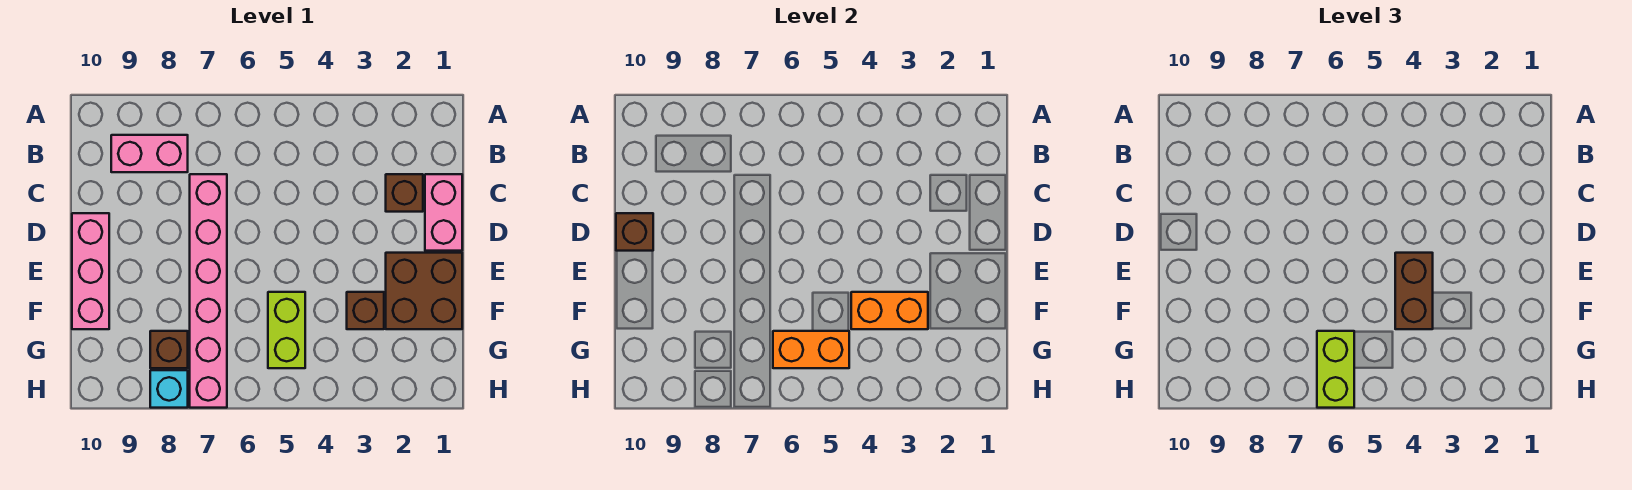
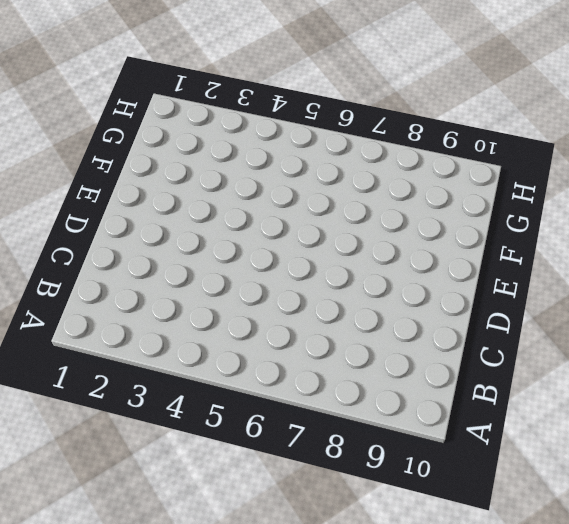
none -> pink 1x2 brick [111,135,188,172]
none -> pink 1x2 brick [425,174,462,251]
none -> brown 1x1 brick [386,174,423,212]

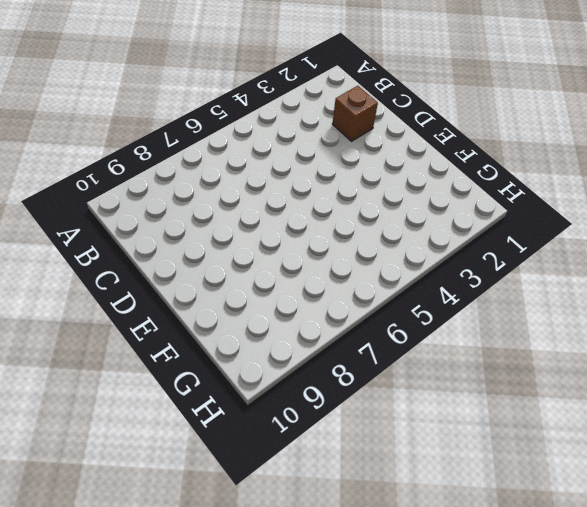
none -> pink 1x2 brick [111,135,188,172]
none -> pink 1x2 brick [425,174,462,251]
none -> pink 1x6 brick [190,174,227,408]

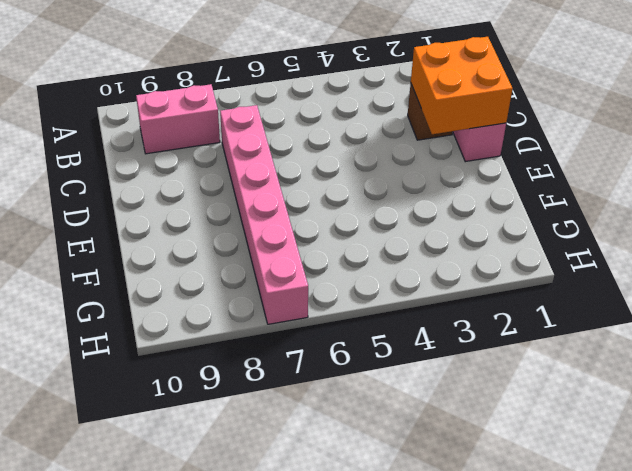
orange 2x2 brick [411,37,513,134] -> none
none -> pink 1x3 brick [72,213,109,329]
none -> brown 2x2 brick [386,253,462,329]
none -> brown 1x1 brick [347,292,384,329]

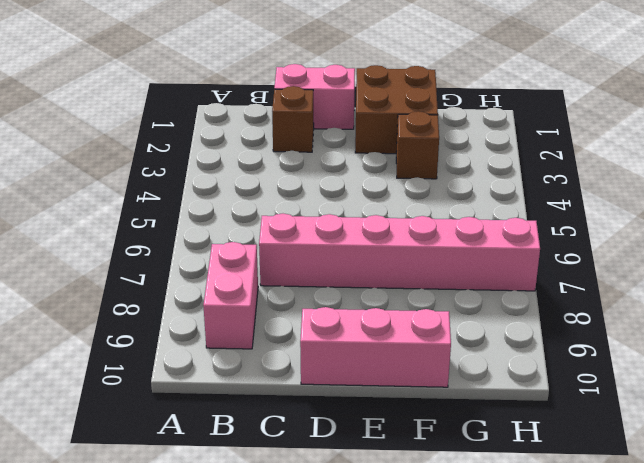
none -> lime 1x2 brick [268,292,305,368]
none -> brown 1x1 brick [150,331,188,368]
none -> cyan 1x1 brick [150,370,188,408]

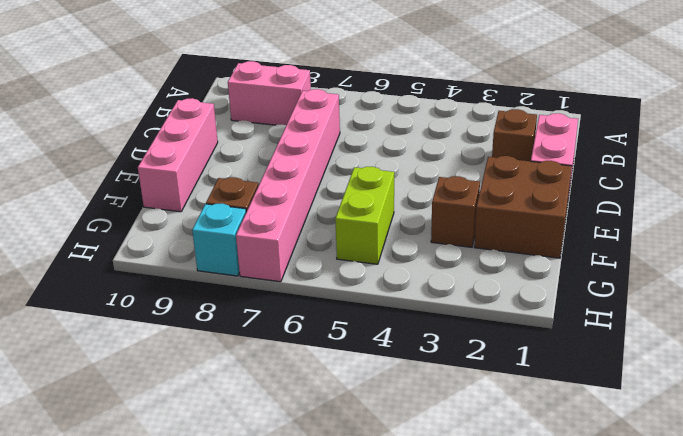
none -> brown 1x1 brick [616,213,653,251]
none -> orange 1x2 brick [851,292,928,329]
none -> orange 1x2 brick [773,331,849,368]

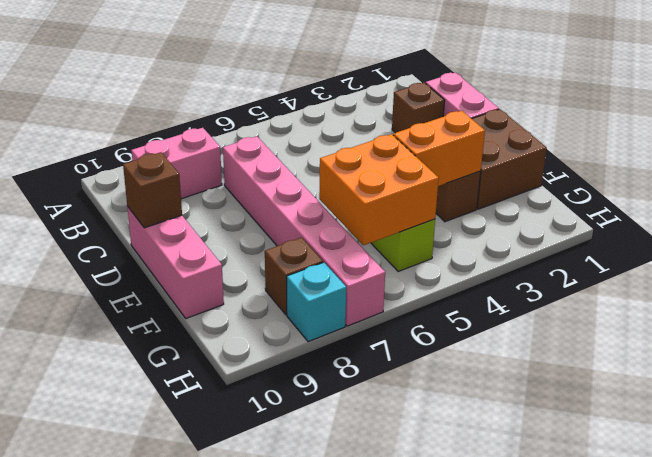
orange 2x2 brick [319,134,439,245] -> orange 1x2 brick [773,331,849,368]
none -> brown 1x2 brick [1395,253,1433,329]
none -> lime 1x2 brick [1317,331,1354,408]

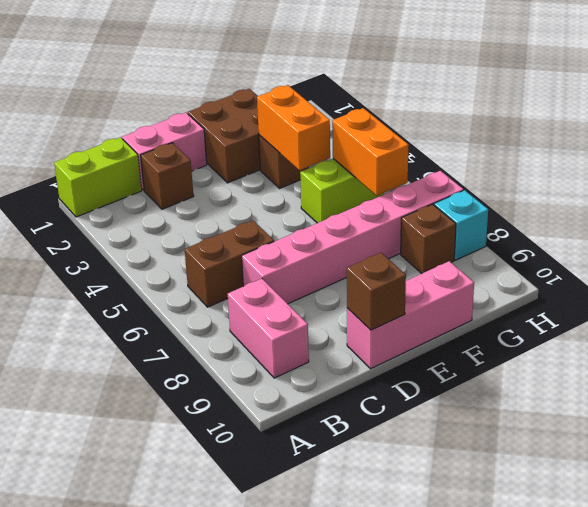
lime 1x2 brick [54,137,142,217] -> lime 1x2 brick moved to [1317,331,1354,408]
brown 1x2 brick [185,220,274,307] -> brown 1x2 brick moved to [1395,253,1433,329]

